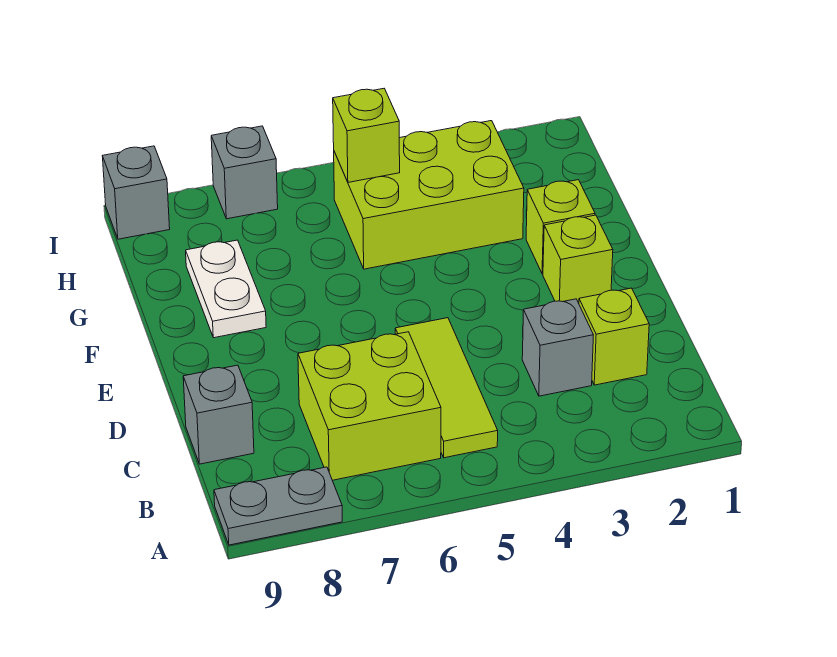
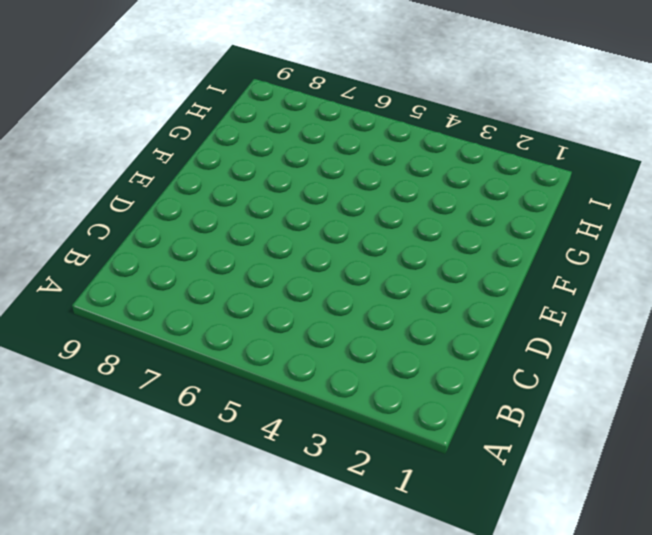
none -> grey 1x2 plate [214,467,342,545]
none -> lime 1x3 tile [395,318,498,458]
none -> lime 2x2 brick [298,332,441,480]

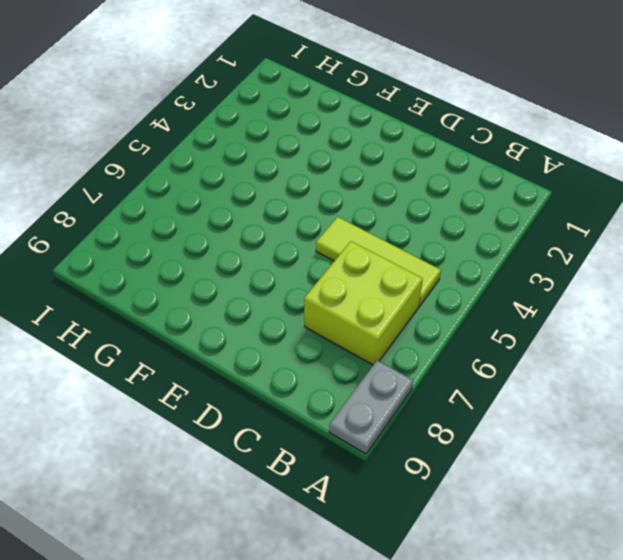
none -> lime 1x1 brick [579,288,649,385]
none -> grey 1x1 brick [522,299,593,396]
none -> grey 1x1 brick [183,365,254,464]

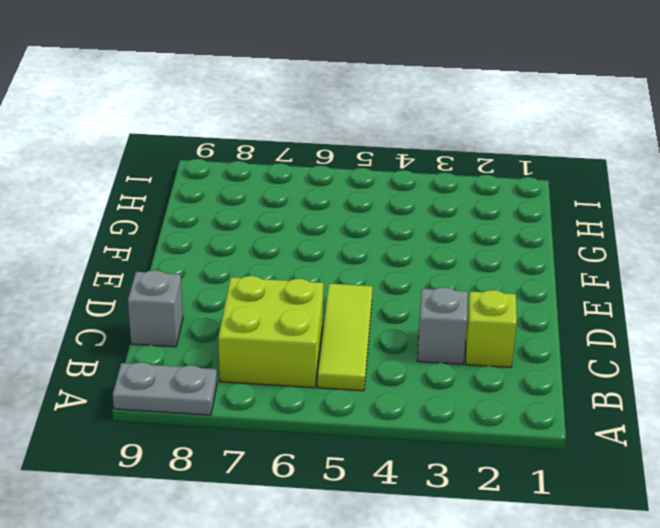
none -> lime 1x1 brick [543,215,613,303]
none -> lime 1x1 brick [526,180,595,274]
none -> white 1x2 plate [186,240,266,338]

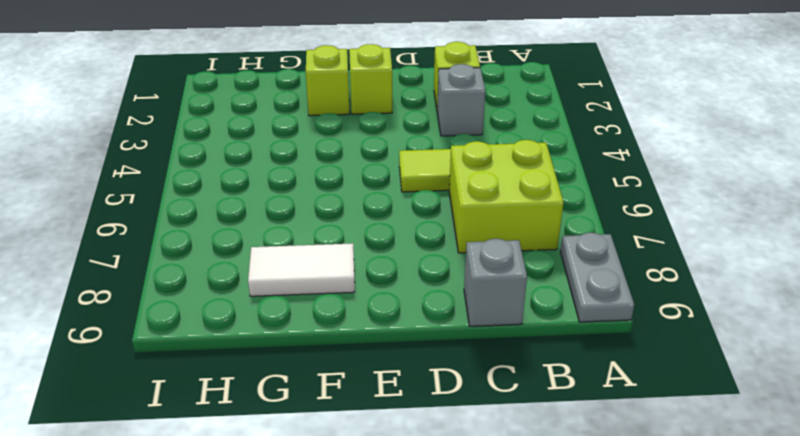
white 1x2 tile [248,243,355,296] -> white 1x2 plate [186,240,266,338]
none -> lime 2x3 brick [334,121,524,269]
none -> grey 1x1 brick [211,126,278,219]
none -> grey 1x1 brick [103,146,170,239]

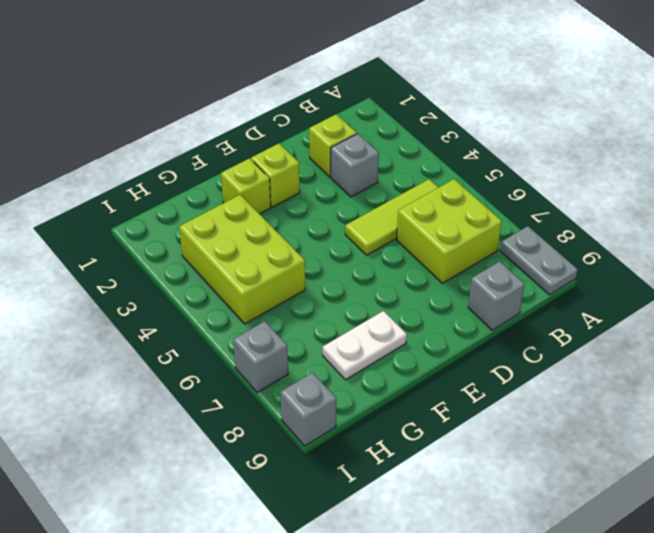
none -> lime 1x1 brick [333,89,400,182]

